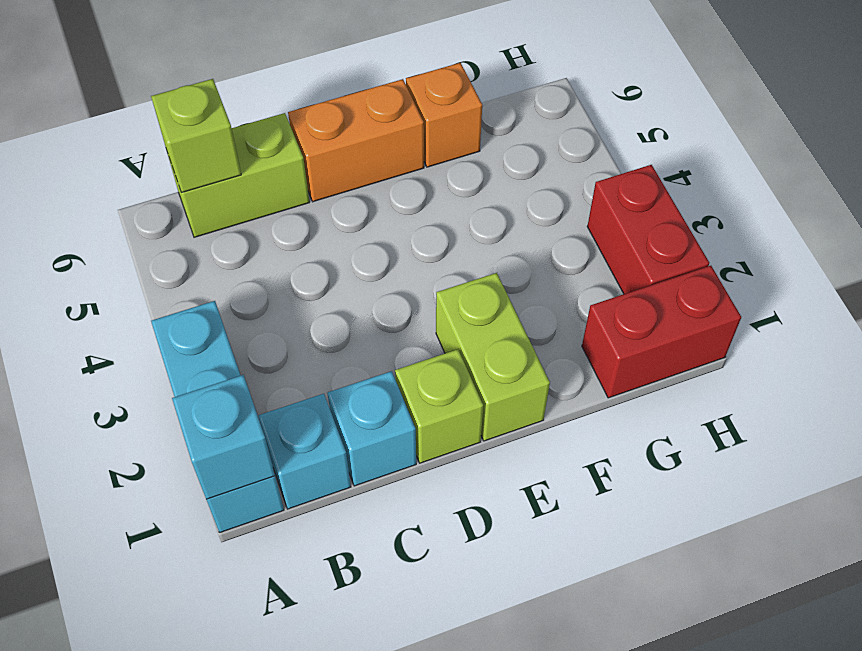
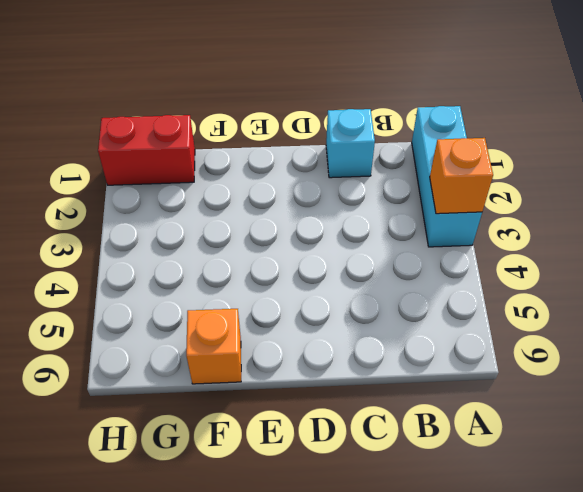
orange 1x1 brick [430,138,493,214] -> none
none -> cyan 1x1 brick [258,394,351,509]
none -> lime 1x2 brick [168,113,310,237]
none -> lime 1x1 brick [395,349,483,463]

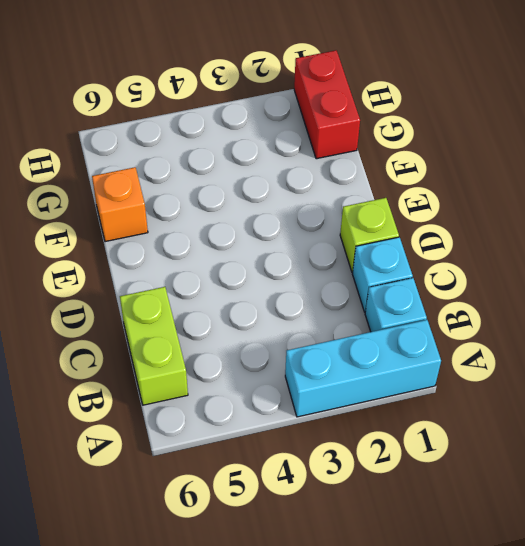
none -> orange 1x2 brick [288,79,424,202]
none -> lime 1x2 brick [436,273,550,441]
none -> red 1x2 brick [587,165,709,294]

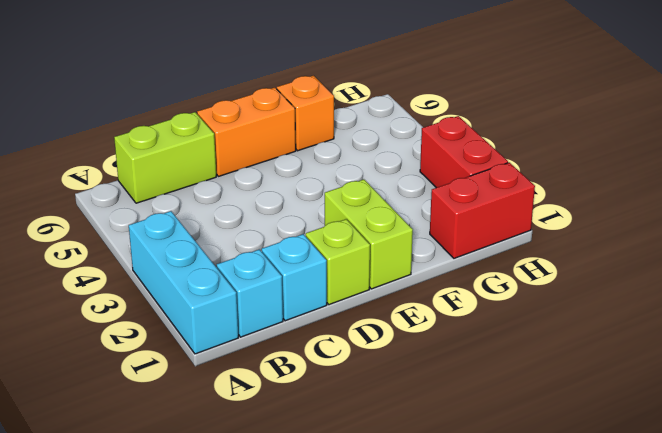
none -> cyan 1x1 brick [172,375,275,499]
none -> lime 1x1 brick [151,79,241,193]

